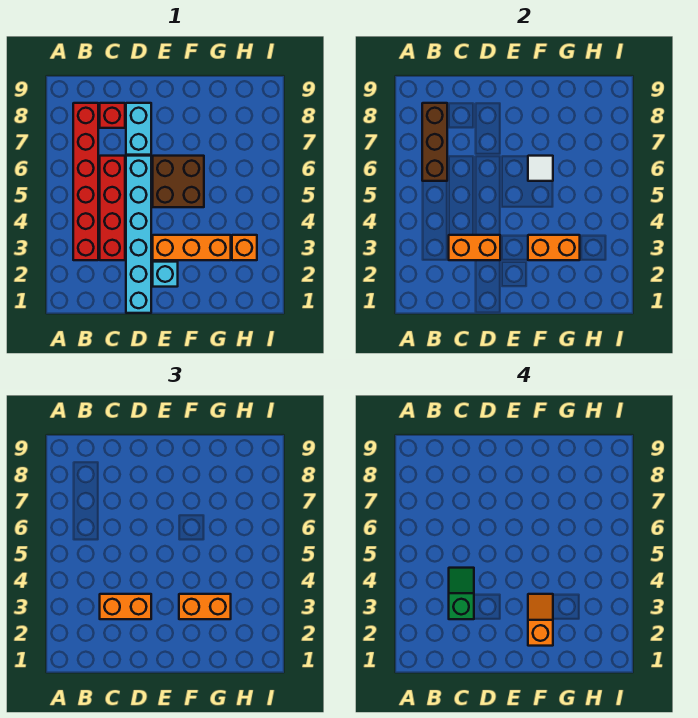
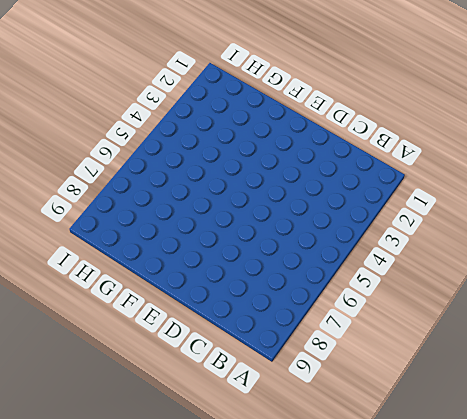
none -> red 1x6 brick [73,103,98,260]
none -> red 1x4 brick [100,156,125,260]
none -> red 1x1 brick [100,103,125,128]

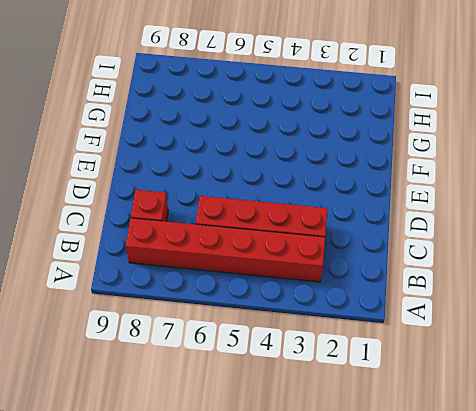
none -> cyan 1x6 brick [126,156,151,313]
none -> cyan 1x2 brick [126,103,151,155]
none -> cyan 1x1 brick [153,262,178,287]

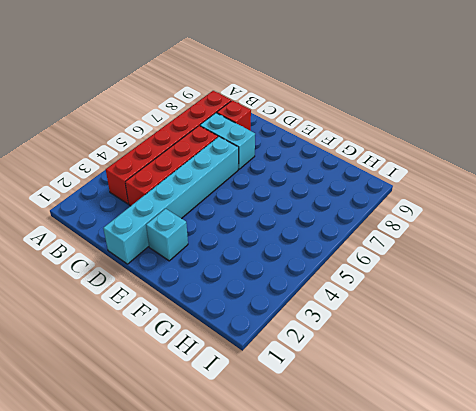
cyan 1x2 brick [200,113,255,169] -> cyan 1x2 brick turned to [126,103,151,155]
none -> orange 1x3 brick [153,235,231,260]
none -> brown 2x2 brick [153,156,204,207]
none -> orange 1x1 brick [232,235,257,260]

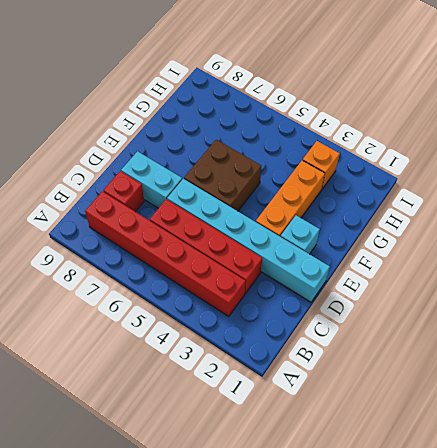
none -> brown 1x3 brick [422,103,447,181]
none -> orange 1x2 brick [449,235,500,260]
none -> orange 1x2 brick [528,235,580,260]

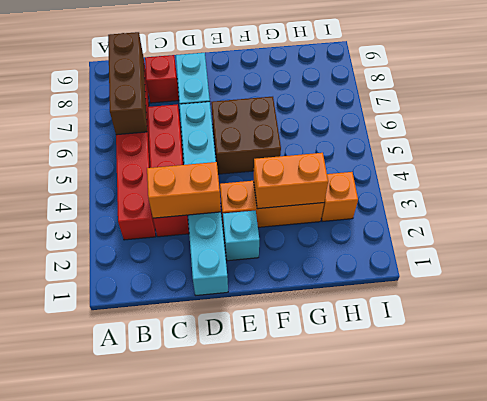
none -> white 1x1 tile [528,156,553,181]
none -> orange 1x2 brick [100,594,151,619]
none -> orange 1x2 brick [179,594,231,619]

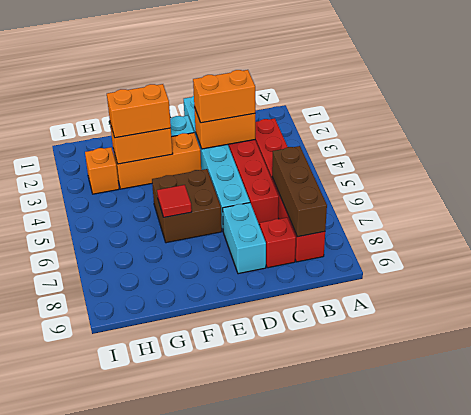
red 1x1 tile [157,185,192,217] -> white 1x1 tile [528,156,553,181]
none -> green 1x2 slope [449,568,474,619]
none -> orange 1x2 slope [528,594,553,646]

